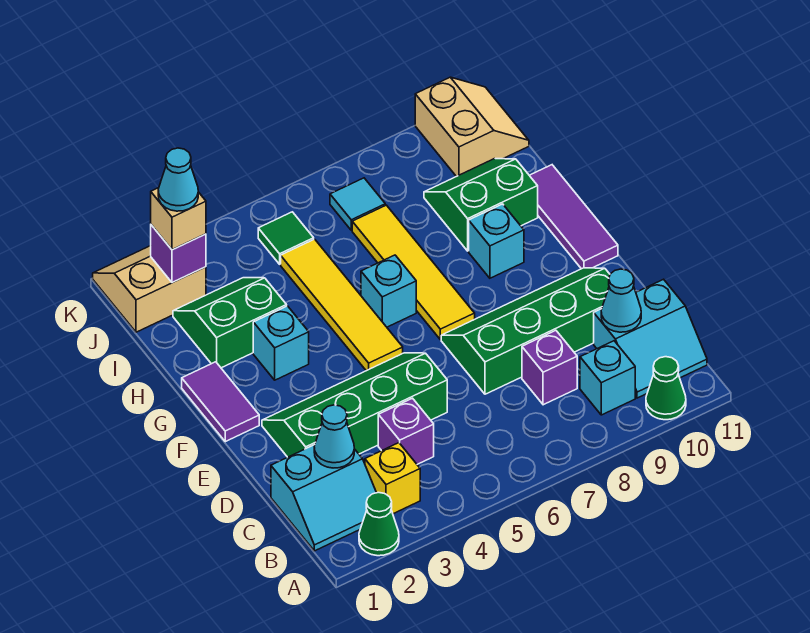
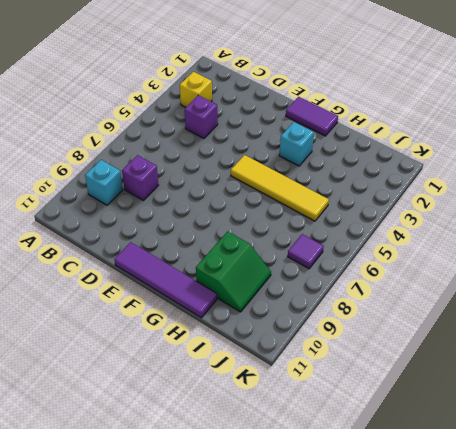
purple 1x4 tile [114,242,217,318] -> purple 1x3 tile [529,165,618,269]
purple 1x1 tile [288,234,324,269] -> cyan 1x1 tile [330,178,385,230]
none -> green 1x1 cone [359,492,399,556]
none -> green 1x1 cone [646,357,686,420]
none -> cyan 2x2 slope [271,445,376,551]

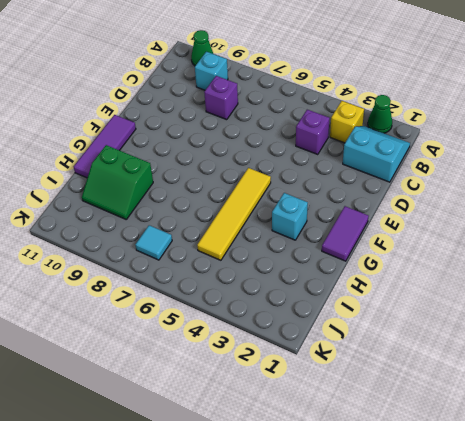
none -> cyan 2x2 slope [594,279,707,398]
none -> green 2x4 slope [262,353,447,457]
none -> green 2x4 slope [441,268,610,394]

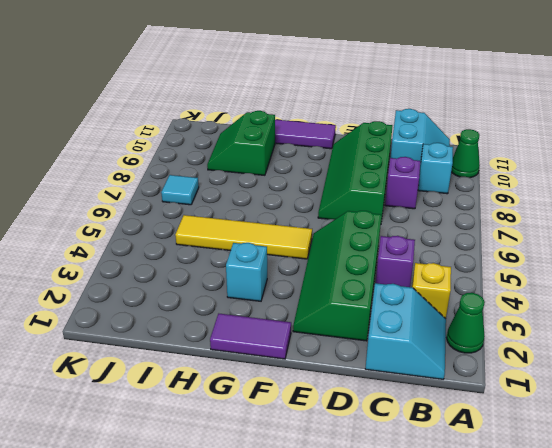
none -> yellow 1x4 tile [352,205,475,340]
none -> cyan 1x1 brick [361,255,416,327]
none -> cyan 1x1 brick [469,204,524,278]

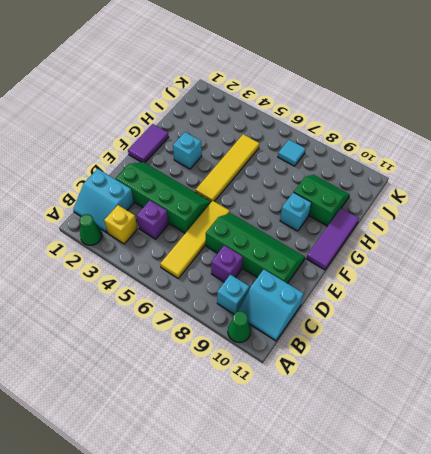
yellow 1x4 tile [160,201,230,278] -> yellow 1x4 tile moved to [352,205,475,340]
none -> cyan 1x1 brick [361,255,416,327]
none -> green 2x2 slope [173,278,287,368]
none -> tan 2x2 slope [93,246,206,332]

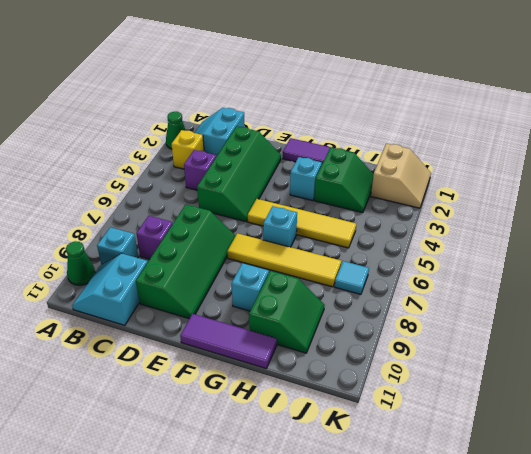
none -> green 1x1 tile [258,212,314,264]
none -> tan 2x2 slope [415,77,529,177]
none -> cyan 1x1 cone [314,405,354,468]

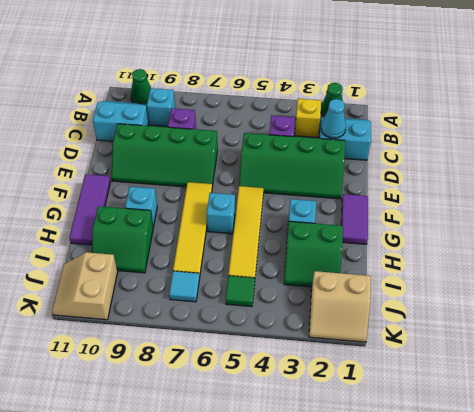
none -> cyan 1x1 cone [601,269,641,332]
none -> purple 1x1 brick [151,225,206,283]
none -> tan 1x1 brick [151,188,206,250]

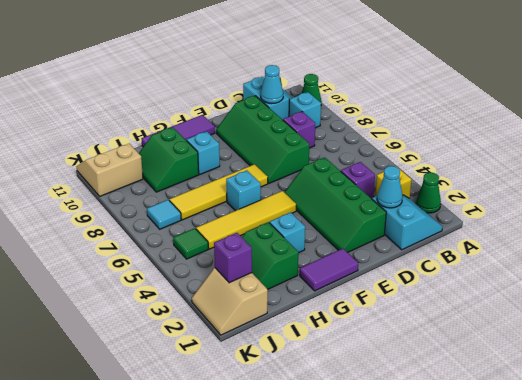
none -> tan 1x1 brick [151,188,206,250]
none -> cyan 1x1 cone [158,148,198,211]

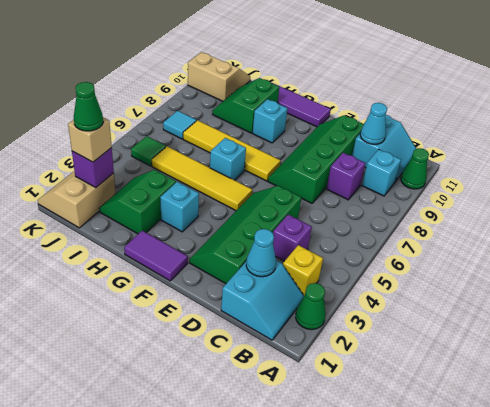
green 1x1 cone [74,82,103,131] -> cyan 1x1 cone [158,148,198,211]

